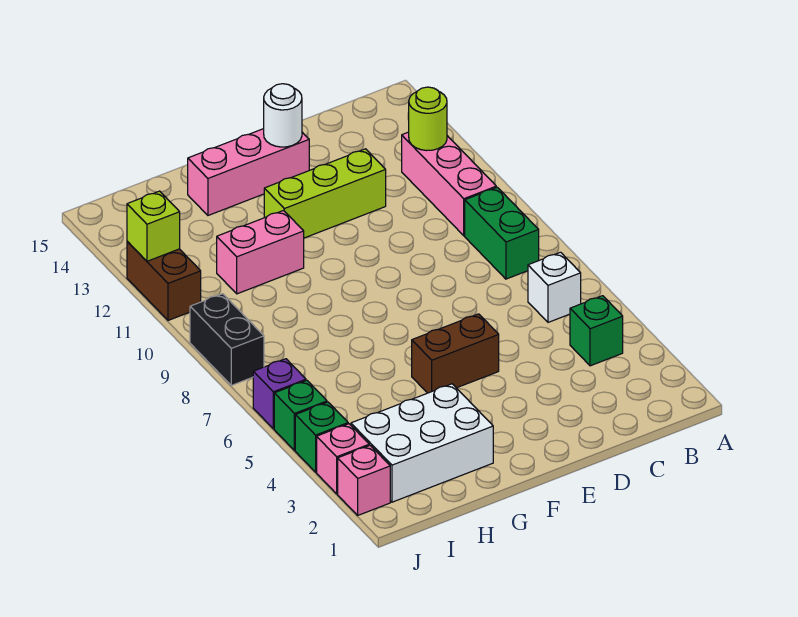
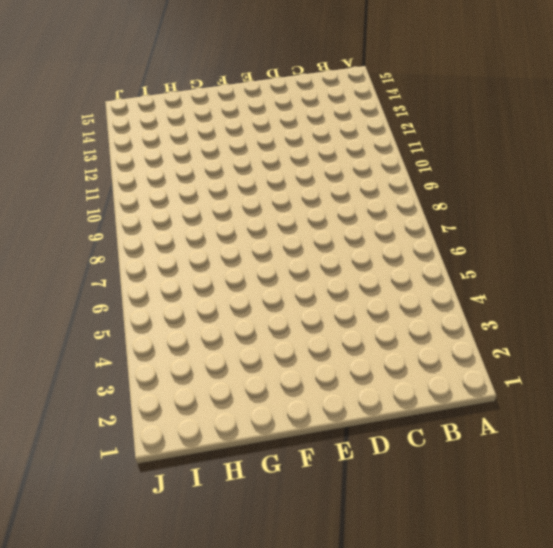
none -> green 1x1 brick [570,296,623,366]
none -> white 1x1 brick [528,252,581,322]
none -> green 1x2 brick [465,187,539,279]

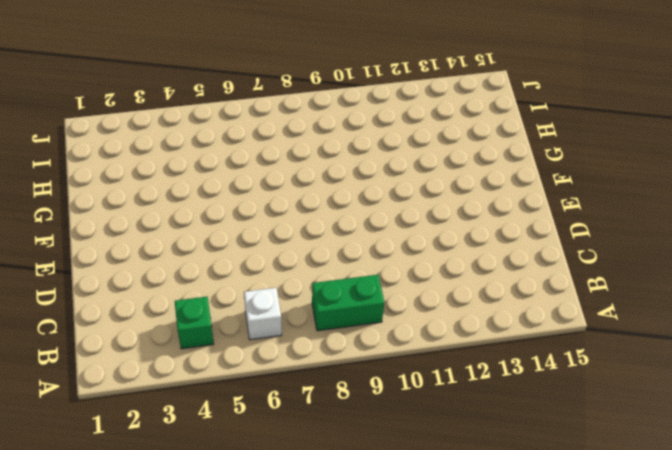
none -> pink 1x3 brick [402,132,496,236]
none -> lime 1x3 brick [264,149,386,238]
none -> brown 1x2 brick [412,314,499,393]

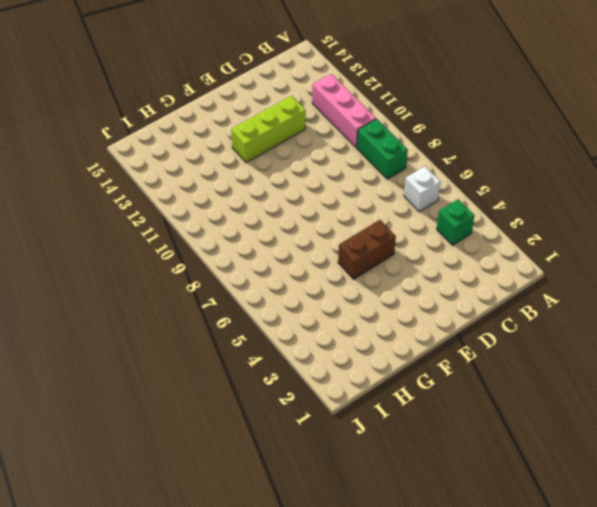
none -> pink 1x3 brick [188,129,309,215]
none -> white 2x3 brick [351,384,493,502]
none -> pink 1x2 brick [217,211,304,294]

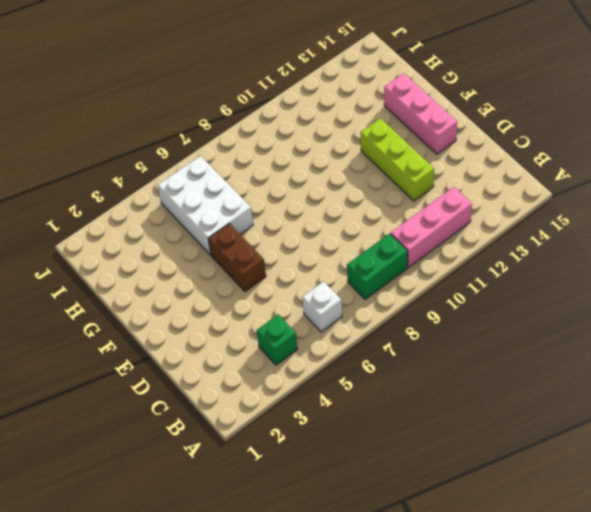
white 2x3 brick [158,156,253,255] -> white 2x3 brick moved to [351,384,493,502]
none -> pink 1x2 brick [217,211,304,294]
none -> pink 1x1 brick [338,445,390,515]
none -> pink 1x1 brick [317,424,369,494]

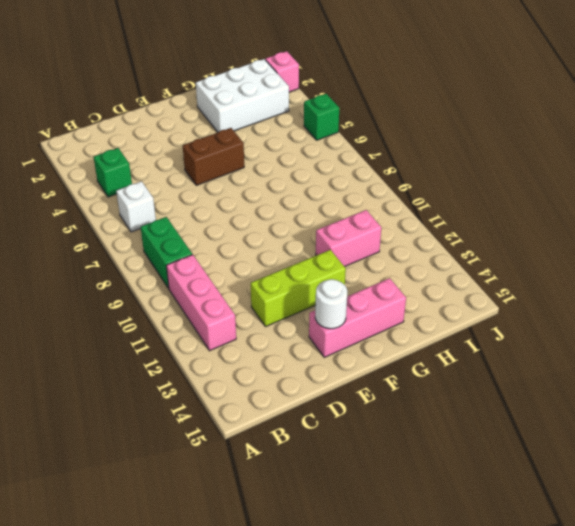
none -> pink 1x1 brick [317,424,369,494]
none -> green 1x1 brick [295,402,348,472]
none -> purple 1x1 brick [253,359,306,429]

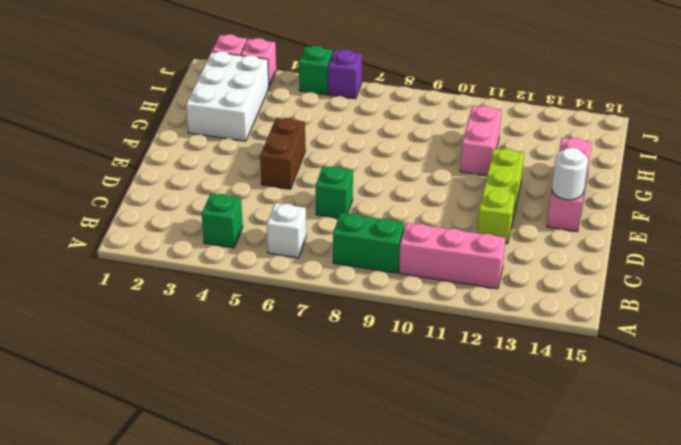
green 1x1 brick [316,166,353,218] -> green 1x1 brick moved to [295,402,348,472]
none -> black 1x2 brick [190,294,264,385]
none -> brown 1x2 brick [127,241,201,320]
none -> lime 1x1 round brick [409,87,447,151]

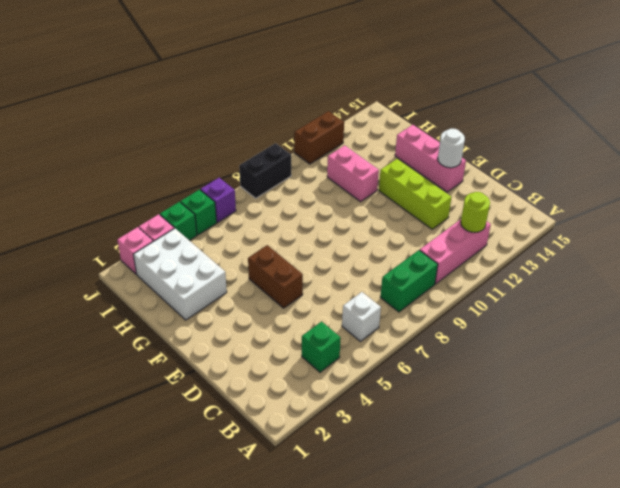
none -> lime 1x1 brick [127,191,180,261]

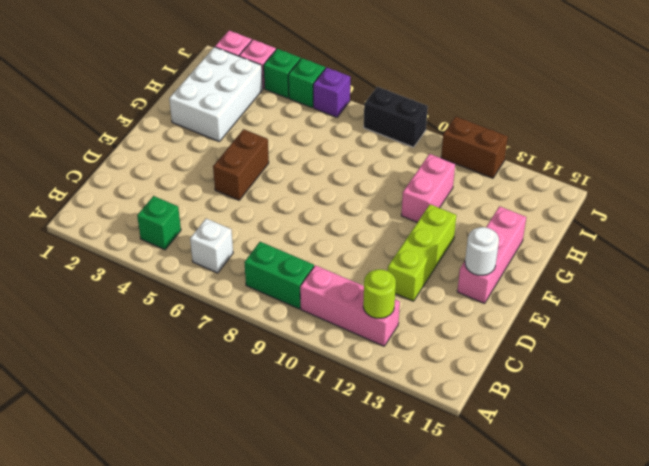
none -> lime 1x1 brick [127,191,180,261]

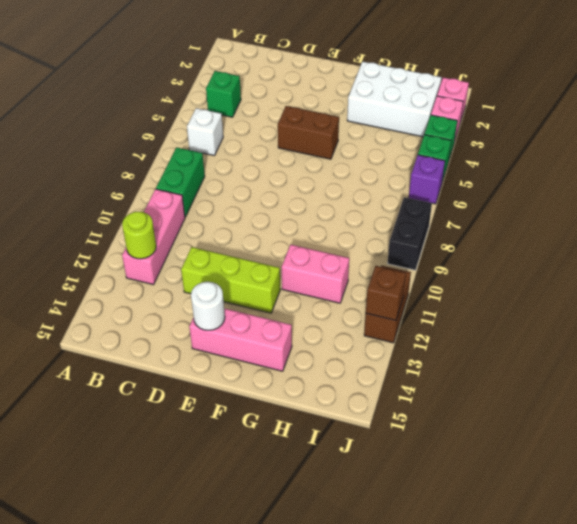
brown 1x1 brick [366,266,406,320] -> lime 1x1 brick [127,191,180,261]

